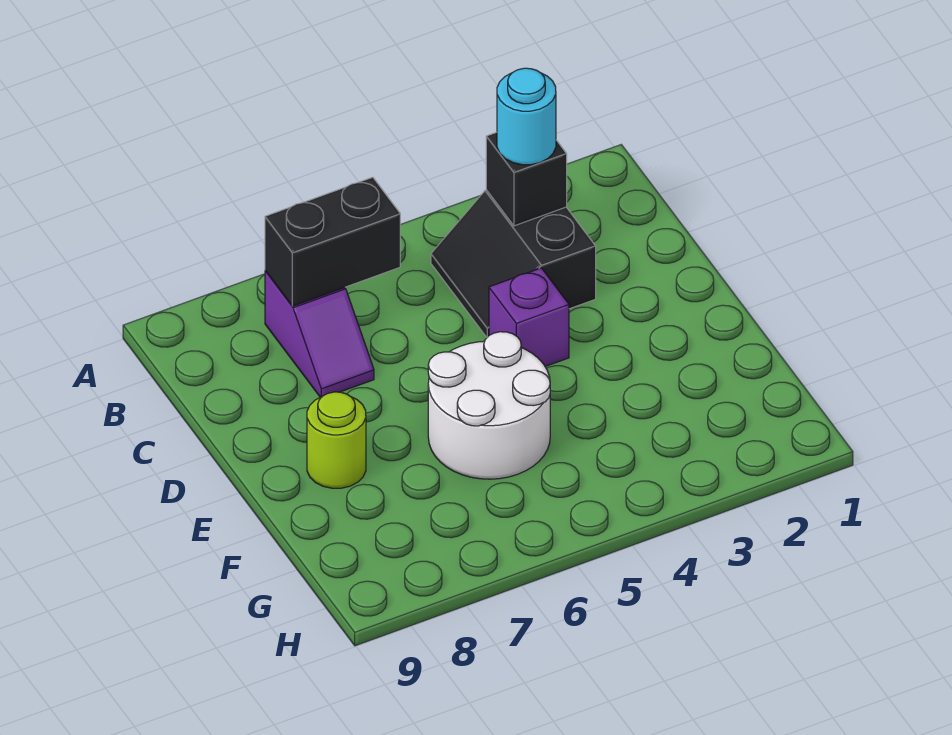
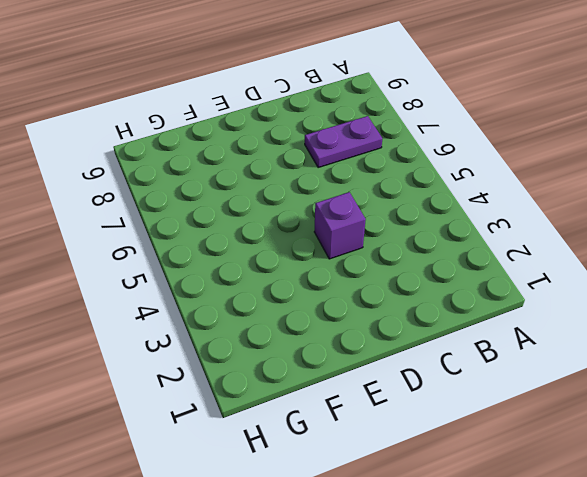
purple 1x2 plate [305,116,382,168] -> purple 1x2 slope [265,271,374,397]
none -> black 2x2 slope [431,190,596,337]
none -> white 2x2 round brick [428,332,550,479]

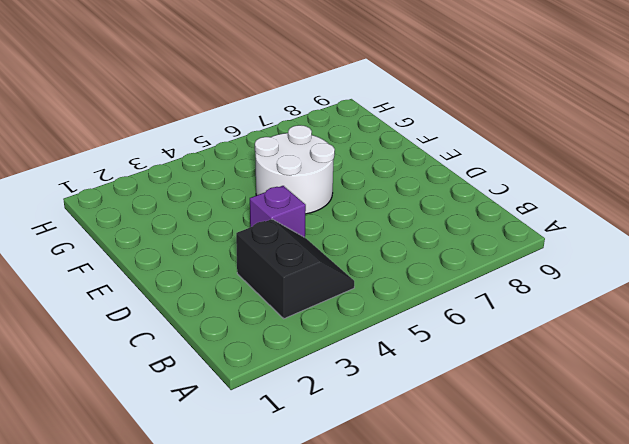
none -> purple 1x2 slope [265,271,374,397]
none -> lime 1x1 round brick [307,392,366,488]

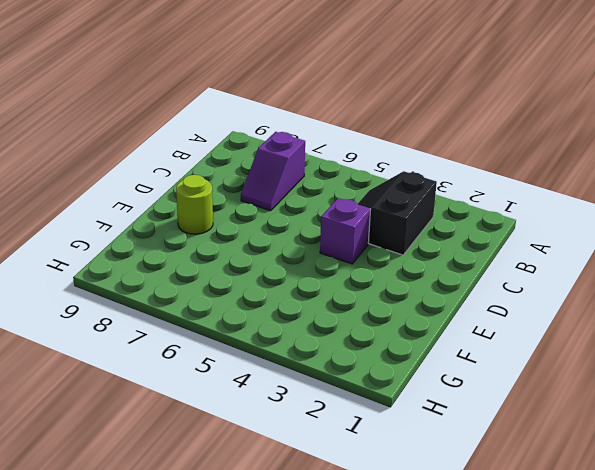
none -> white 2x2 round brick [428,332,550,479]
none -> black 1x1 brick [486,132,567,226]

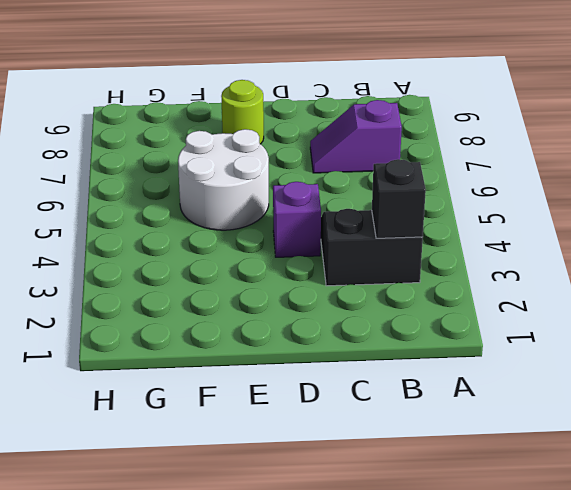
none -> black 1x2 brick [265,177,400,306]
none -> cyan 1x1 round brick [497,68,556,165]

